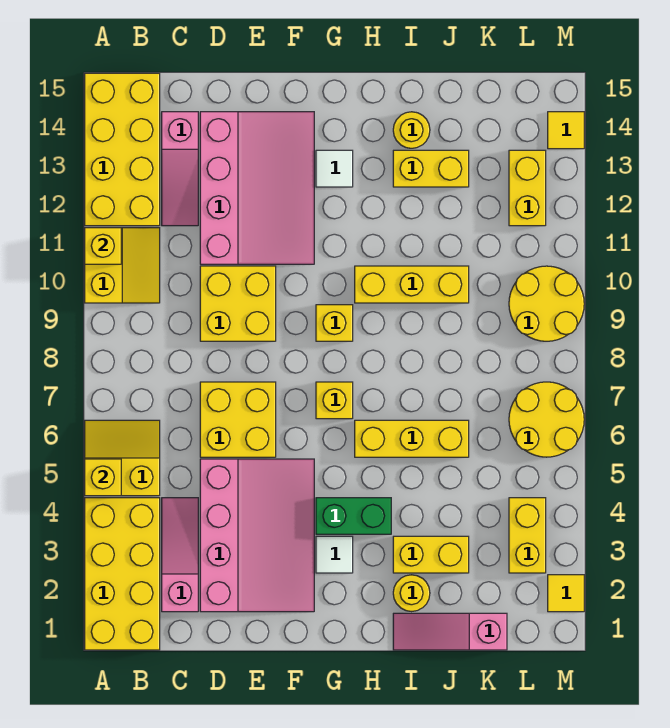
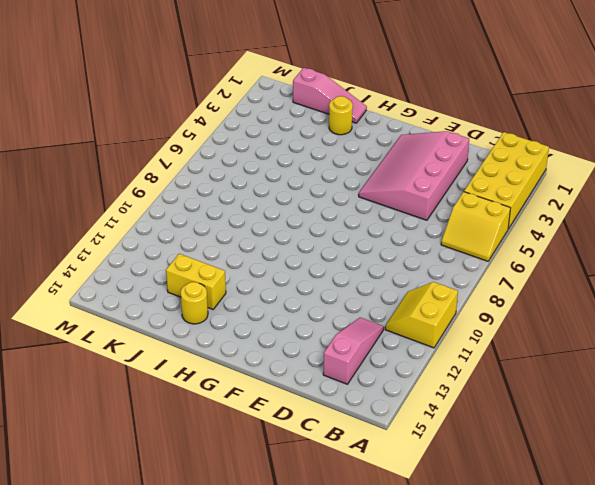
none -> yellow 2x4 brick [85,73,160,226]
none -> pink 1x3 slope [162,498,198,612]
none -> yellow 2x2 brick [200,382,276,457]
none -> yellow 2x2 brick [200,266,276,341]

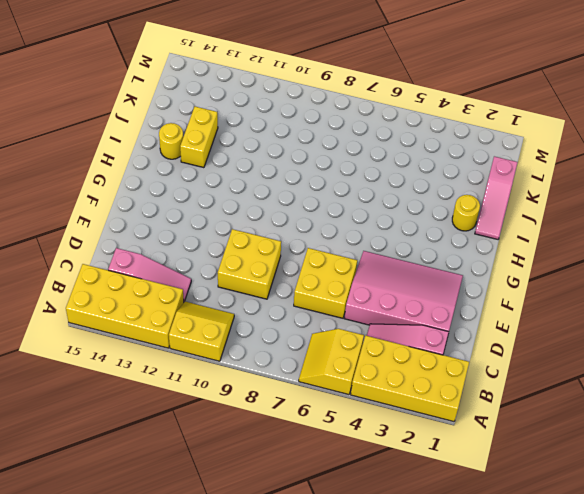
none -> pink 3x4 slope [200,112,314,264]
none -> white 1x1 tile [316,536,353,573]
none -> green 1x2 brick [316,498,391,534]
none -> yellow 1x1 brick [316,382,353,419]

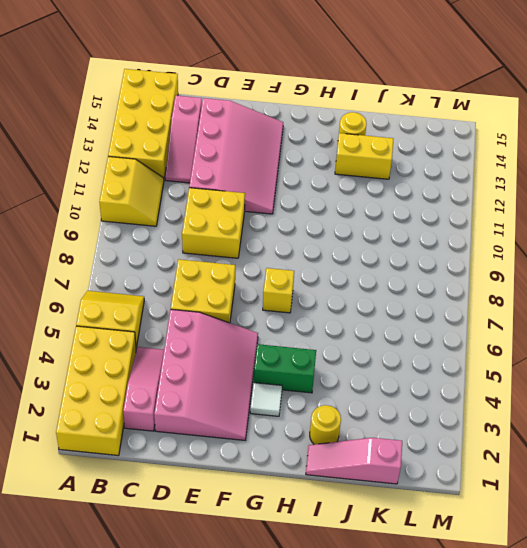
none -> yellow 1x1 brick [316,305,353,341]
none -> white 1x1 tile [316,150,353,187]
none -> yellow 1x3 brick [355,420,469,457]
none -> yellow 1x3 brick [355,266,469,303]

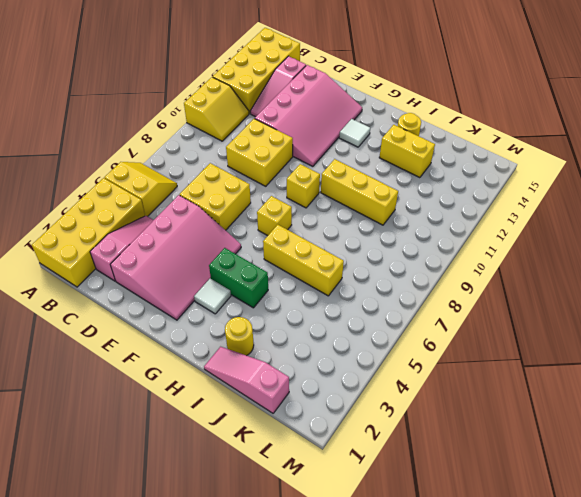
none -> yellow 1x2 brick [393,536,469,573]
none -> yellow 1x2 brick [509,498,546,573]
none -> yellow 2x2 round brick [509,382,584,457]
none -> yellow 2x2 round brick [509,266,584,341]

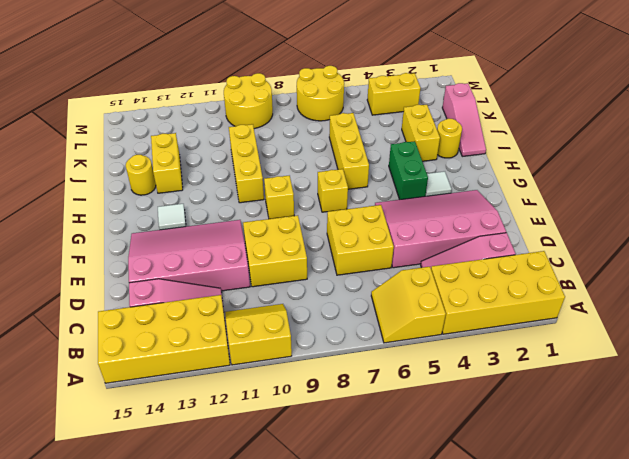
none -> yellow 1x2 brick [509,150,546,226]
none -> yellow 1x1 tile [548,575,584,612]
none -> yellow 1x1 tile [548,112,584,149]
none -> yellow 1x1 brick [85,459,121,496]

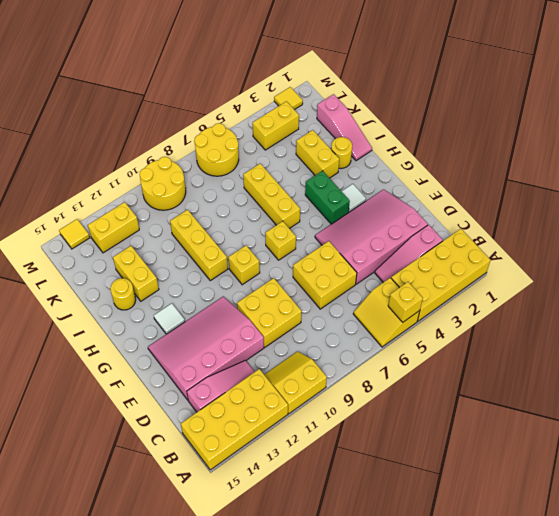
none -> yellow 1x1 brick [85,228,121,264]

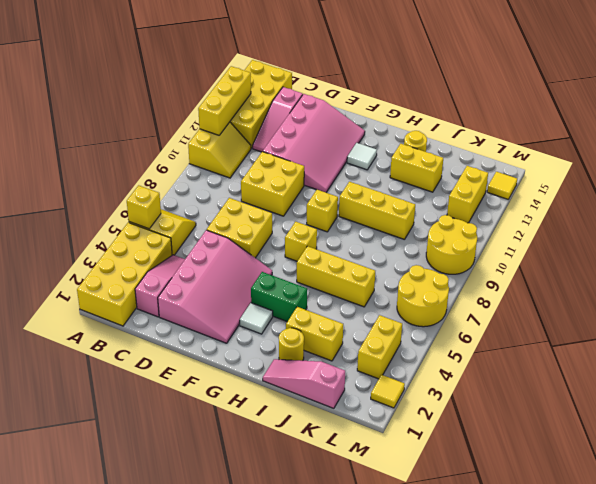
yellow 1x3 brick [198,66,251,135] -> yellow 1x1 brick [85,228,121,264]

